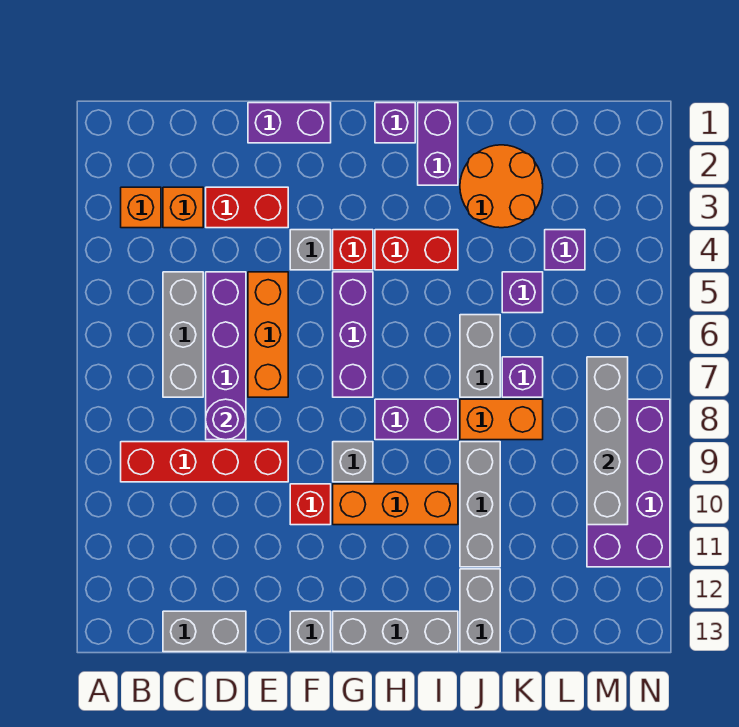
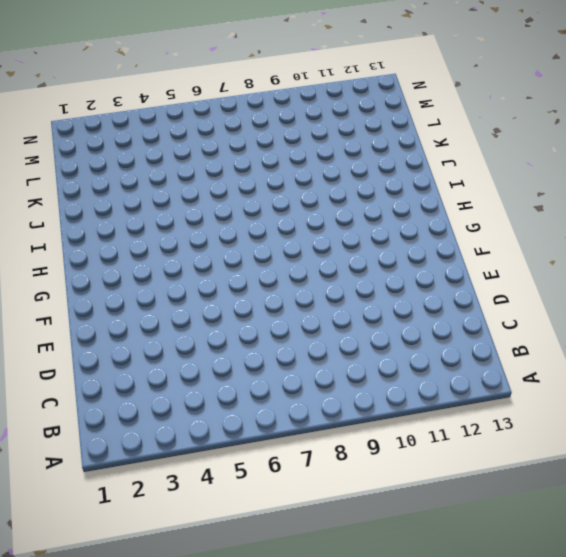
none -> orange 1x1 brick [121,187,161,228]
none -> red 1x4 brick [121,442,288,482]
none -> orange 1x1 brick [163,187,203,228]
none -> grey 1x3 brick [163,272,203,397]

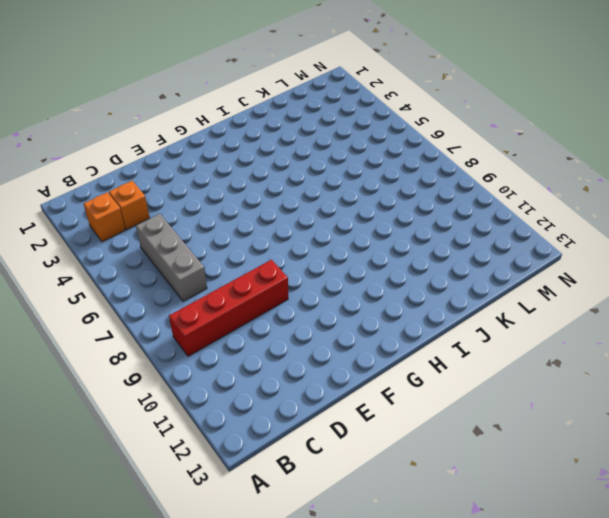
none -> grey 1x2 brick [163,611,246,652]
none -> red 1x2 brick [206,187,288,228]
none -> purple 1x4 brick [206,272,246,440]
none -> purple 1x2 brick [248,103,331,143]

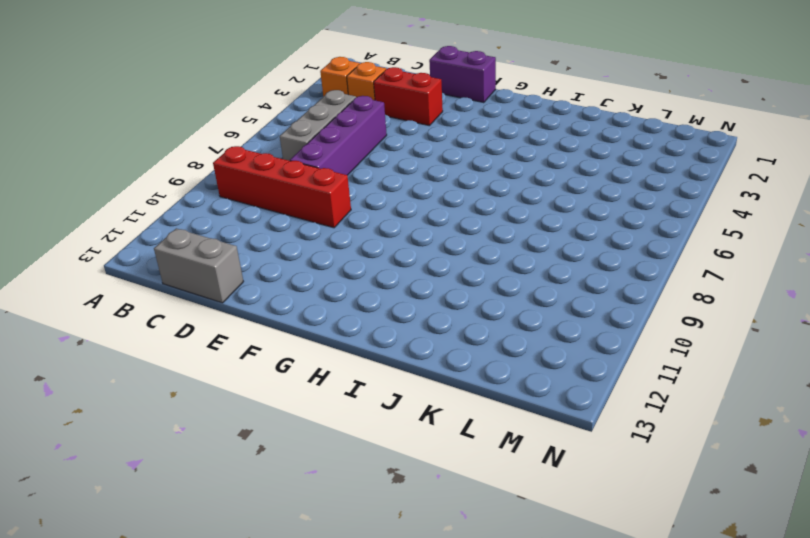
none -> orange 1x3 brick [248,272,288,397]
none -> grey 1x1 brick [290,230,331,270]
none -> red 1x1 brick [290,484,331,525]
none -> grey 1x1 brick [290,611,331,652]

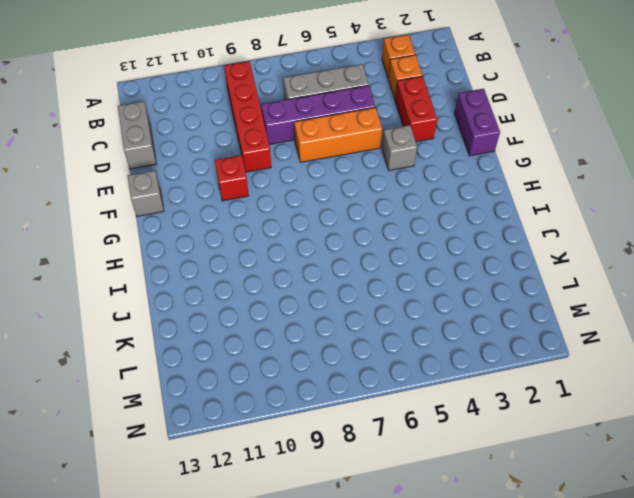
none -> red 1x1 brick [333,230,373,270]
none -> purple 1x3 brick [333,272,373,397]
none -> grey 1x1 brick [333,442,373,482]
none -> orange 1x3 brick [333,484,458,525]

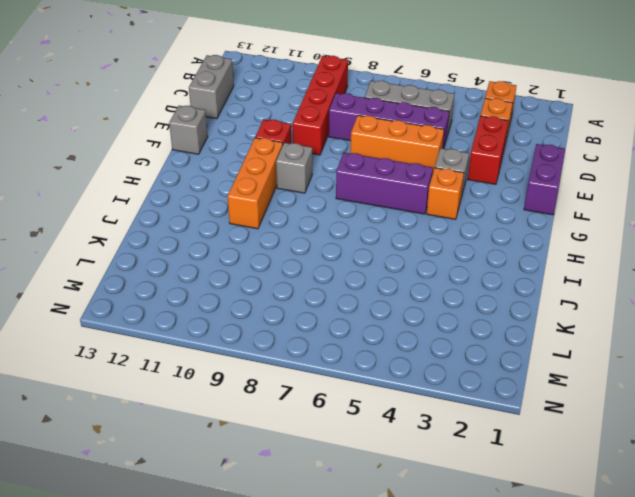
orange 1x1 brick [427,168,464,219] -> red 1x1 brick [333,230,373,270]
none -> grey 1x3 brick [333,611,458,652]
none -> purple 1x1 brick [375,103,415,143]
none -> red 1x2 brick [375,230,458,270]
none -> purple 1x2 brick [375,399,458,440]

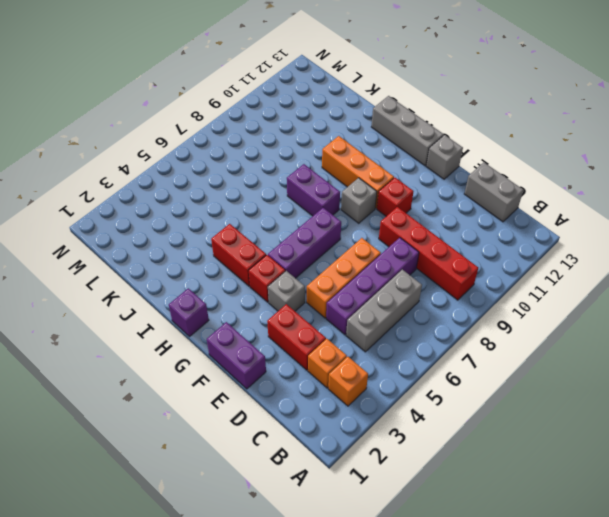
none -> purple 1x2 brick [418,103,458,185]
none -> orange 2x2 round brick [460,145,543,228]
none -> grey 1x2 brick [460,315,500,397]
none -> orange 1x2 brick [460,399,543,440]

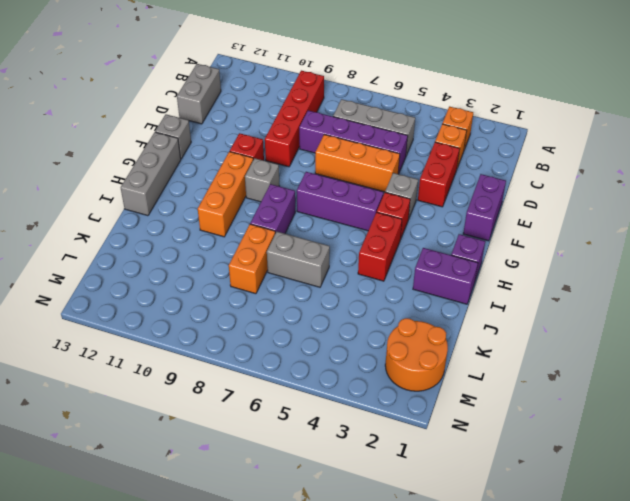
orange 2x2 round brick [385,318,448,391] -> orange 2x2 round brick moved to [460,145,543,228]
none -> grey 1x3 brick [460,442,500,567]
none -> grey 1x2 brick [460,569,500,652]
none -> purple 1x1 brick [502,272,543,313]
none -> purple 1x1 brick [502,357,543,397]

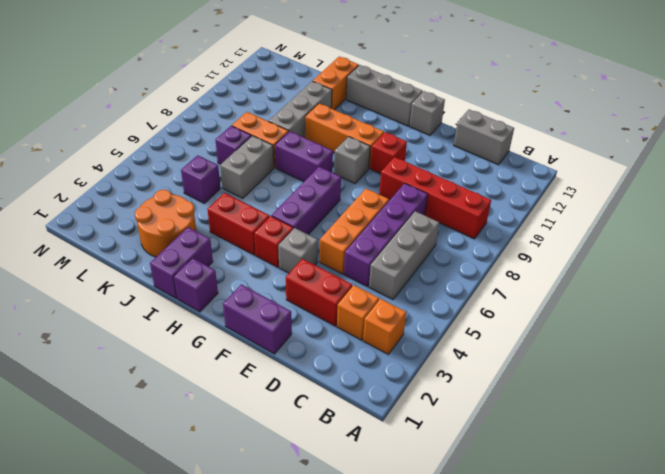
orange 1x2 brick [313,57,359,110] -> grey 1x2 brick [460,569,500,652]
none -> purple 1x1 brick [545,230,585,270]
none -> purple 2x4 brick [587,399,670,567]
none -> purple 1x1 round brick [206,399,246,440]
none -> grey 1x4 brick [587,357,628,525]

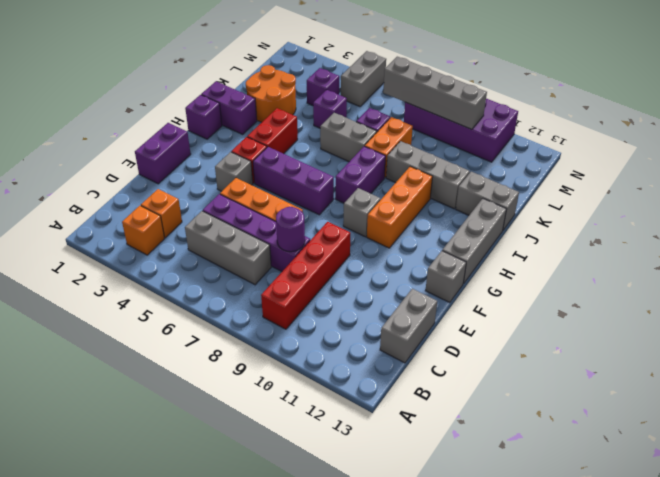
grey 1x2 brick [341,51,386,107] -> none
none -> red 1x2 brick [206,187,288,228]
none -> red 1x1 brick [290,484,331,525]

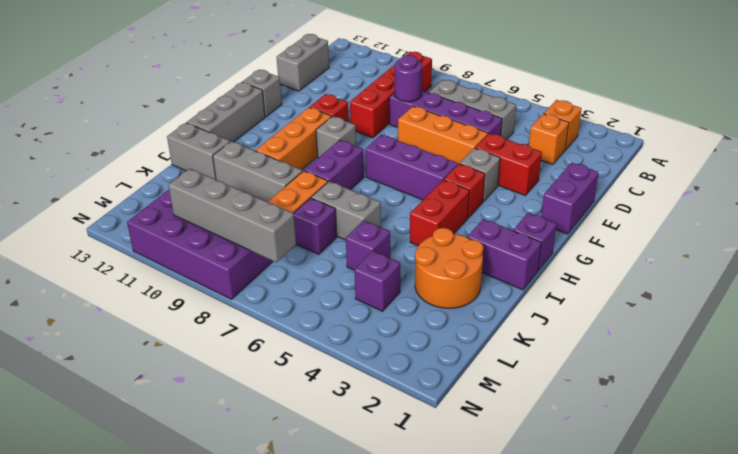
red 1x2 brick [475,133,542,196] -> red 1x2 brick turned to [206,187,288,228]

